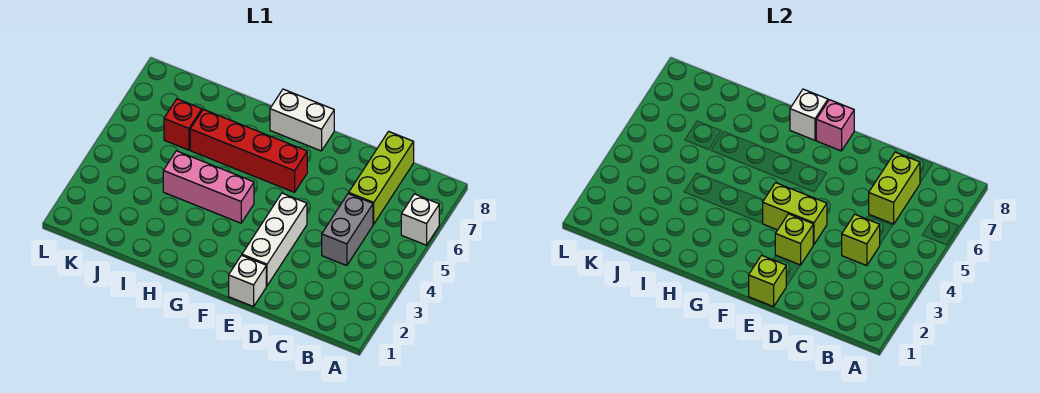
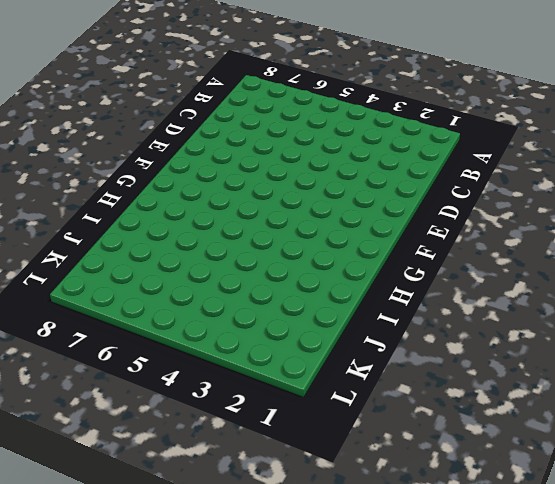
none -> white 1x1 brick [401,194,439,245]
none -> grey 1x2 brick [322,194,373,266]
none -> lime 1x3 brick [349,131,414,224]

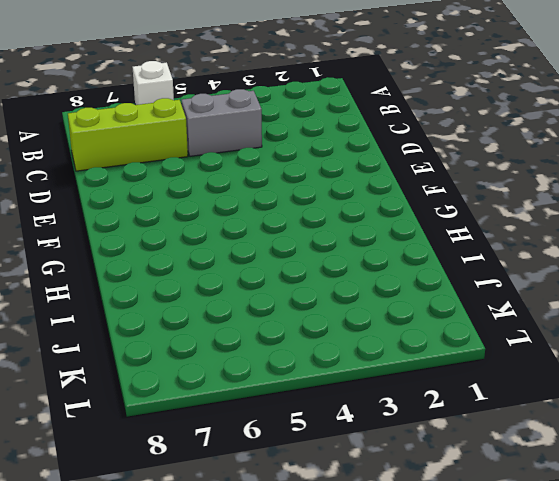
none -> white 1x1 brick [229,255,266,307]
none -> white 1x3 brick [242,193,307,286]
none -> red 1x4 brick [190,109,307,192]

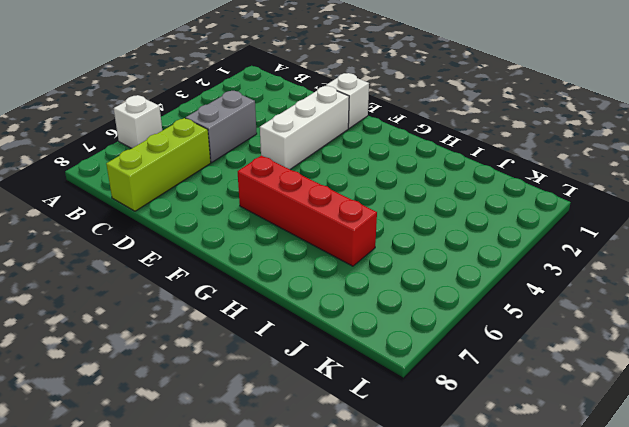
none -> white 1x2 brick [270,89,334,151]
none -> pink 1x3 brick [163,151,254,223]
none -> red 1x1 brick [164,99,202,150]

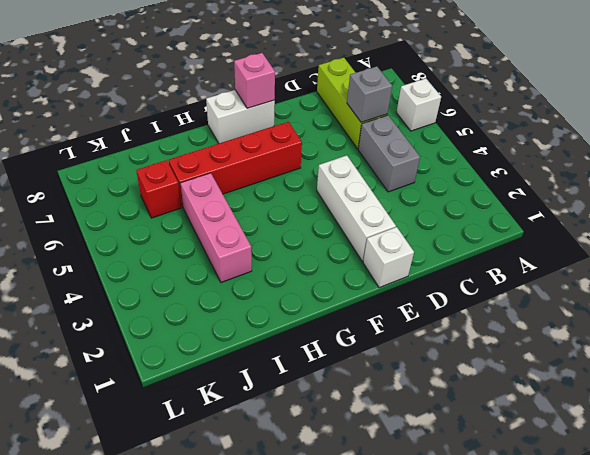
grey 1x1 brick [347,66,392,122] -> lime 1x2 brick [869,152,920,224]
pink 1x3 brick [181,173,252,283] -> pink 1x3 brick turned to [163,151,254,223]
none -> lime 1x1 brick [842,214,880,266]
none -> lime 1x1 brick [749,255,786,307]
none -> lime 1x1 brick [775,214,813,265]

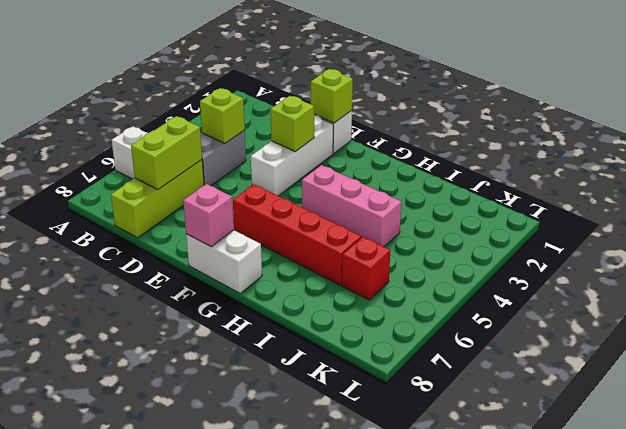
none -> lime 1x2 brick [763,183,827,245]
none -> white 1x1 brick [790,89,828,140]

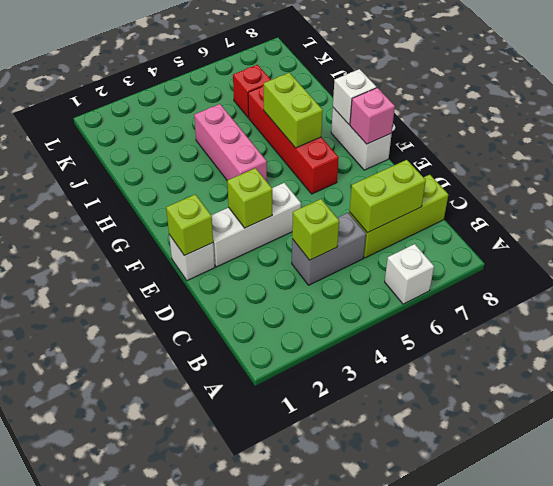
lime 1x2 brick [264,73,323,148] -> lime 1x2 brick moved to [763,183,827,245]

